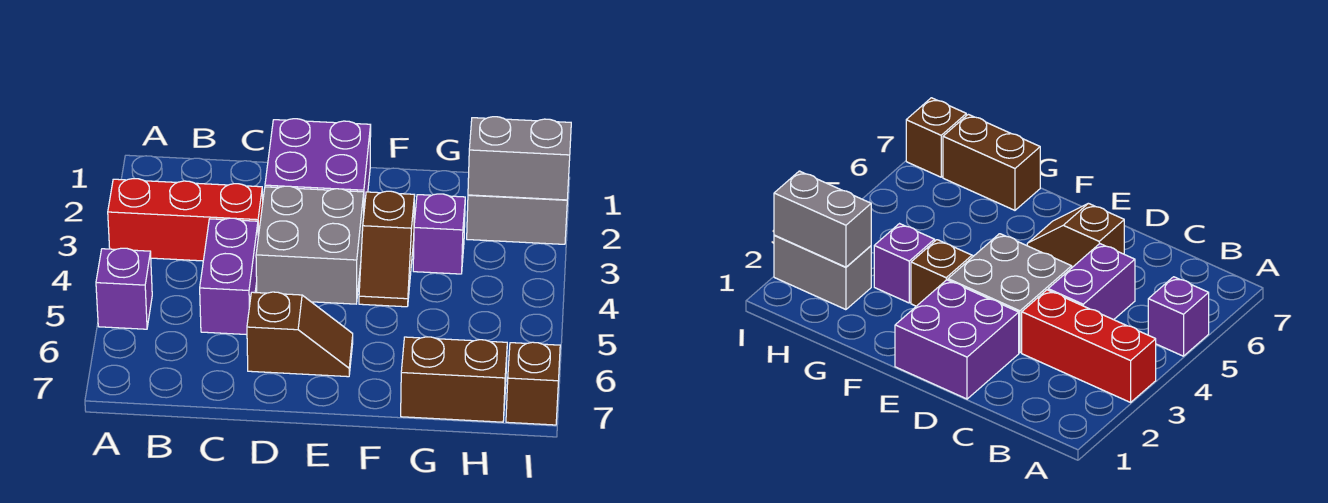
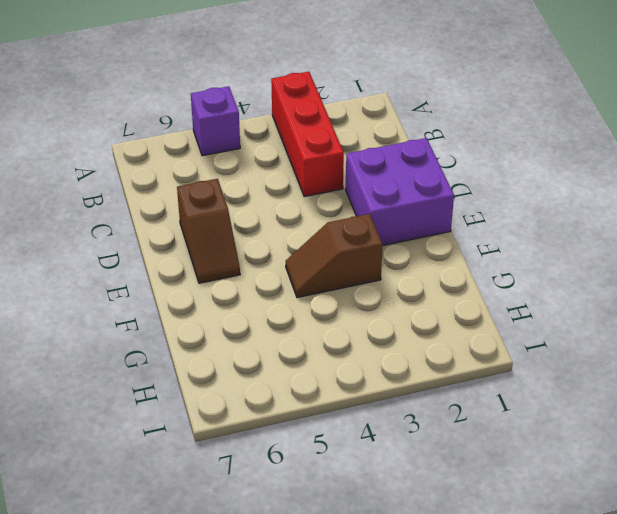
none -> purple 1x2 brick [200,218,258,335]
none -> grey 2x2 brick [256,186,364,304]
none -> purple 1x1 brick [413,194,465,274]

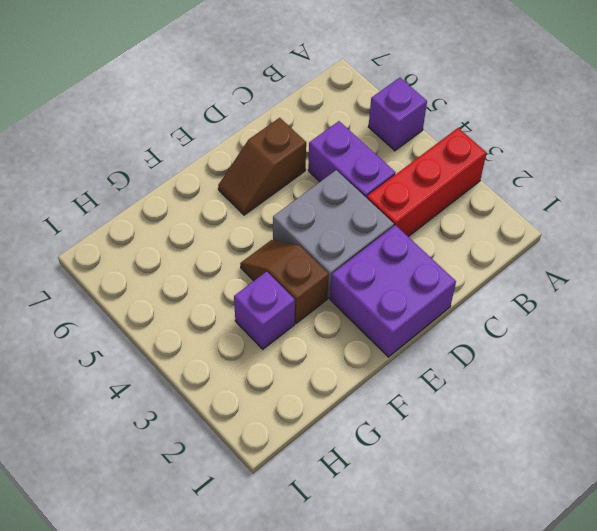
none -> brown 1x2 brick [401,337,507,422]
none -> grey 1x2 brick [467,195,567,244]
none -> brown 1x1 brick [506,342,560,425]

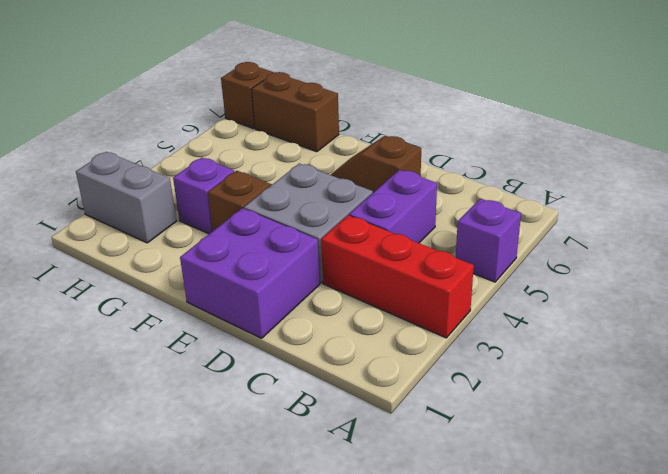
none -> grey 1x2 brick [468,117,571,200]

